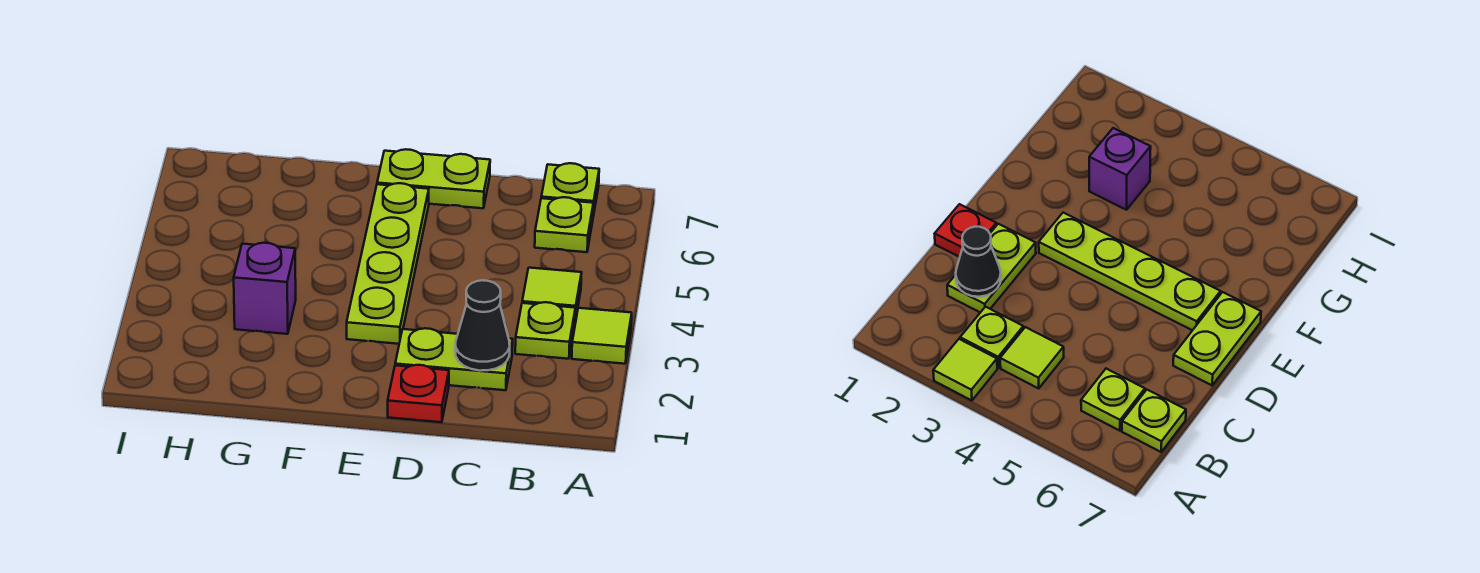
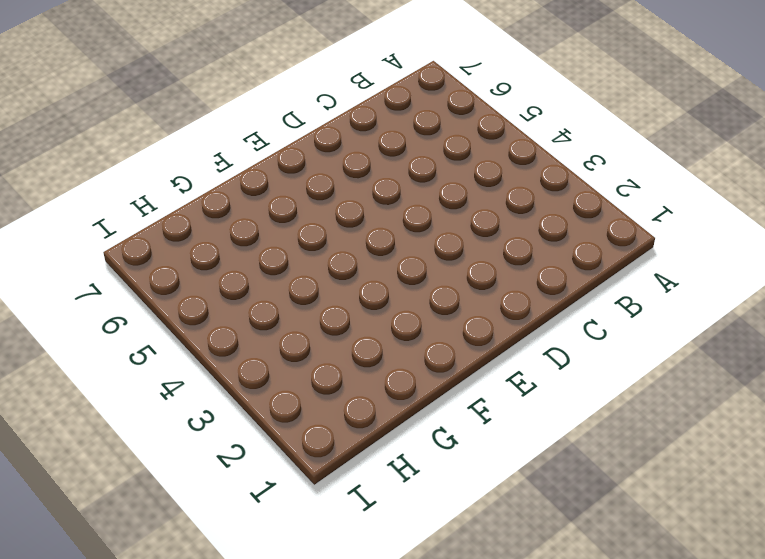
none -> lime 1x1 tile [572,308,632,364]
none -> lime 1x1 plate [515,302,575,359]

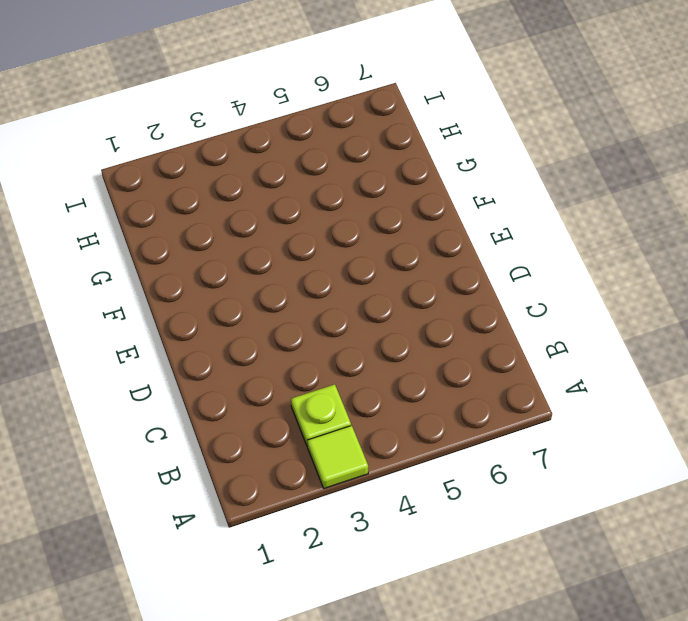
none -> lime 1x1 tile [522,268,582,321]
none -> lime 1x1 plate [535,197,593,252]

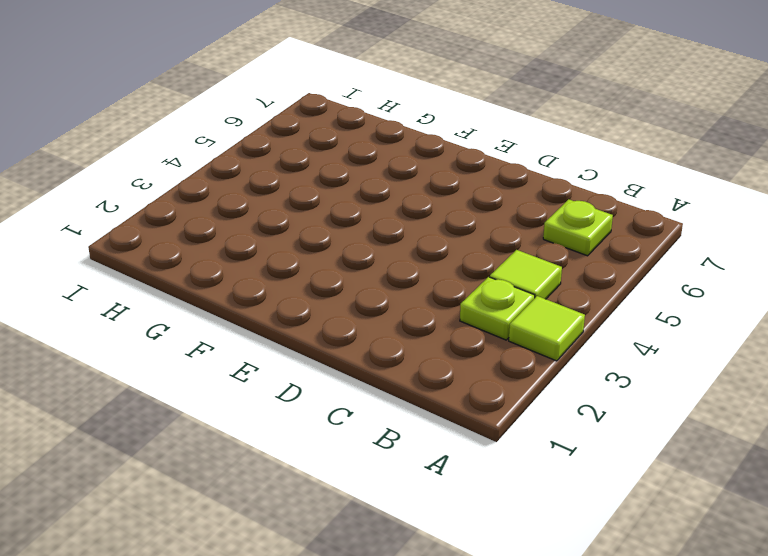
none -> lime 1x1 plate [541,163,599,216]
none -> lime 1x2 plate [395,328,513,390]

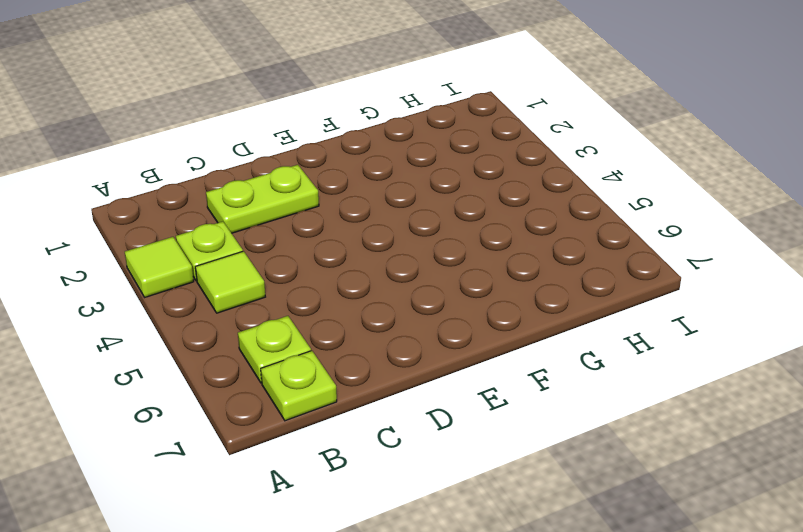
none -> red 1x1 plate [388,365,449,422]
none -> lime 1x2 plate [377,149,490,208]

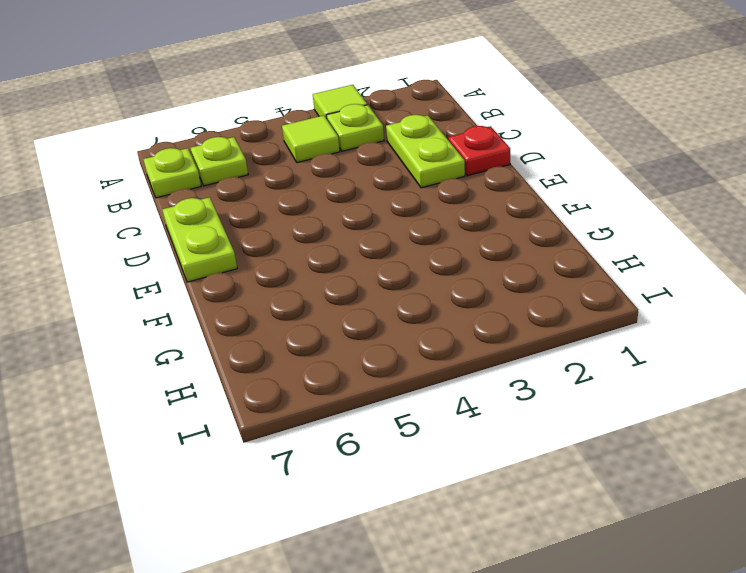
none -> lime 1x4 plate [347,183,429,344]
none -> purple 1x1 brick [234,243,296,334]

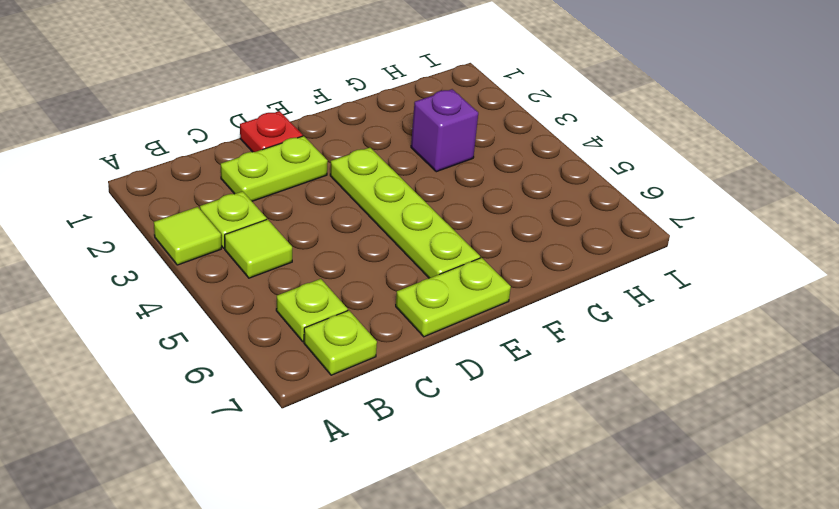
none -> black 1x1 cone [455,280,510,371]

